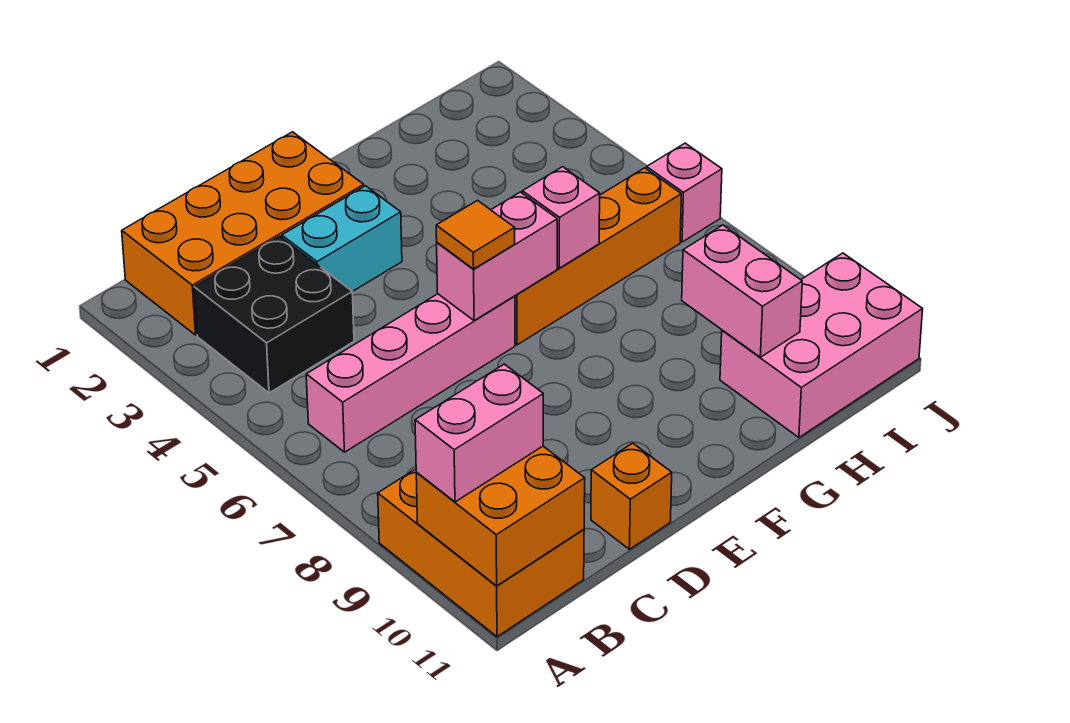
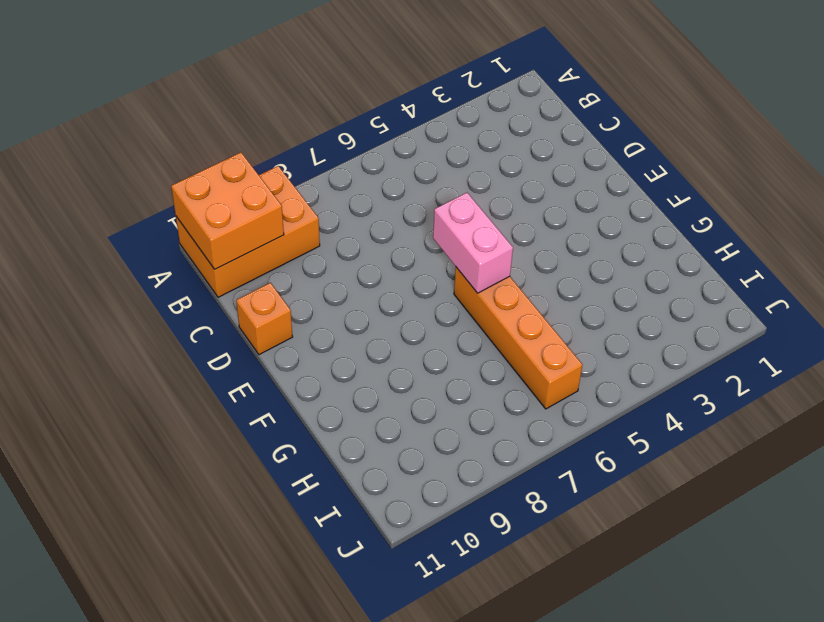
none -> orange 2x4 brick [122,132,364,335]
none -> black 2x2 brick [194,236,354,393]
none -> pink 1x4 brick [306,294,515,452]

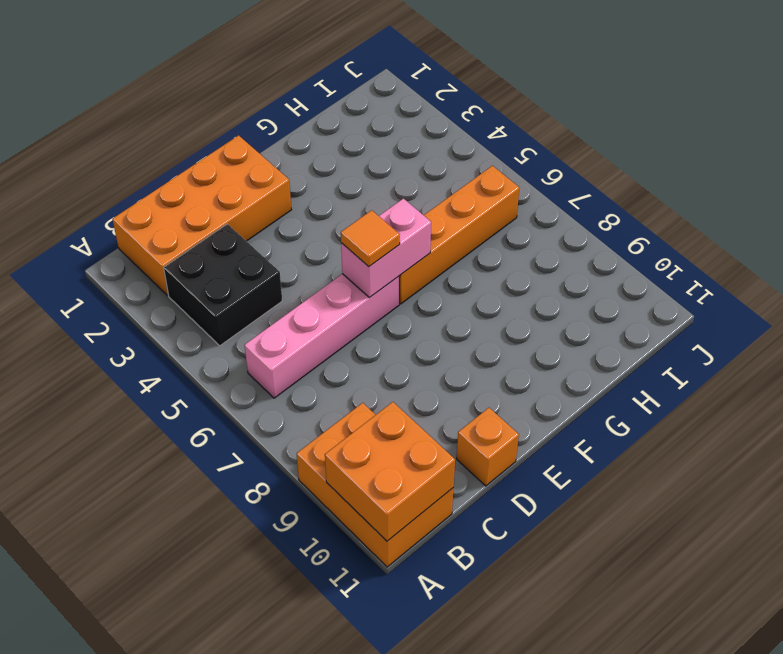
none -> cyan 1x2 brick [282,186,402,292]
none -> pink 2x3 brick [720,253,923,437]
none -> pink 1x1 brick [647,143,722,242]

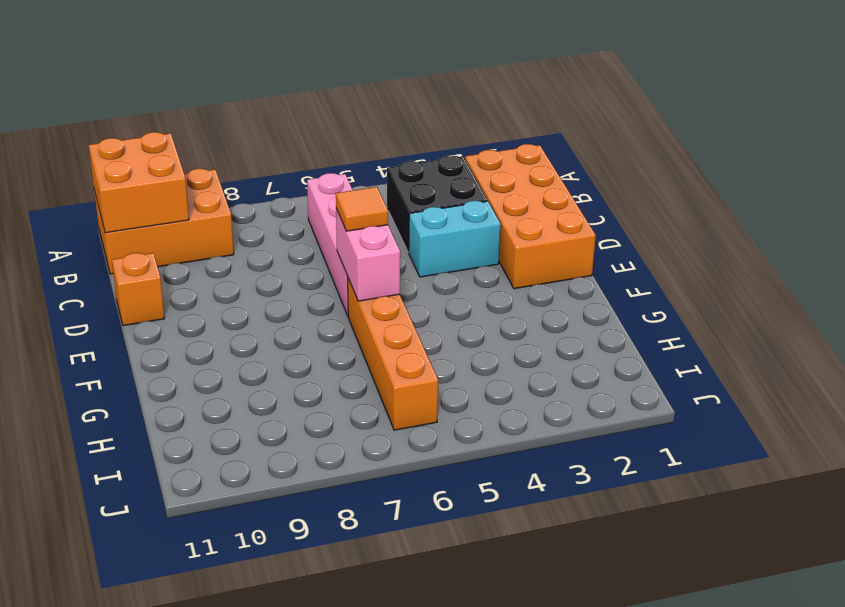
cyan 1x2 brick [408,201,501,277] -> cyan 1x2 brick turned to [282,186,402,292]
none -> pink 2x3 brick [720,253,923,437]
none -> pink 1x1 brick [647,143,722,242]
none -> pink 1x1 brick [522,167,600,268]

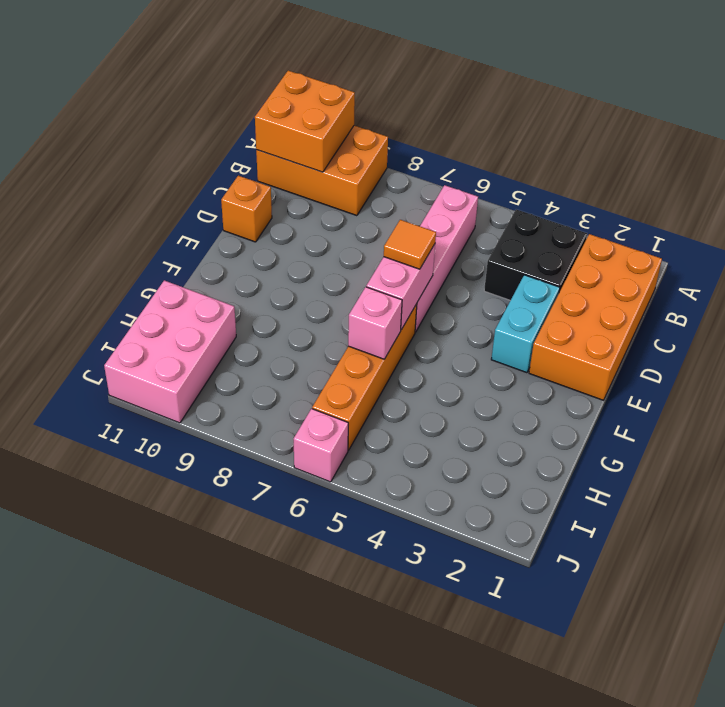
none -> pink 1x2 brick [682,225,802,357]
none -> pink 1x2 brick [415,364,543,502]

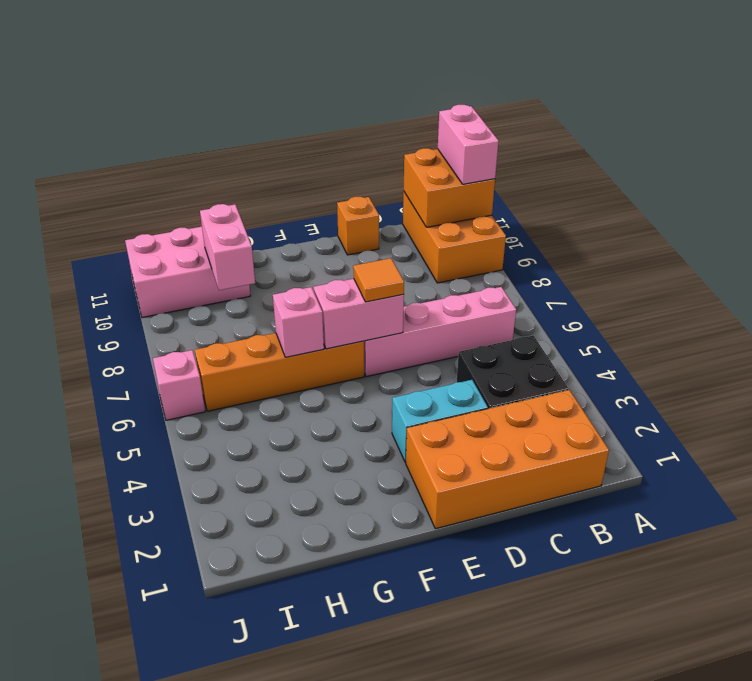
pink 1x2 brick [438,105,499,184] -> pink 1x2 brick turned to [415,364,543,502]

